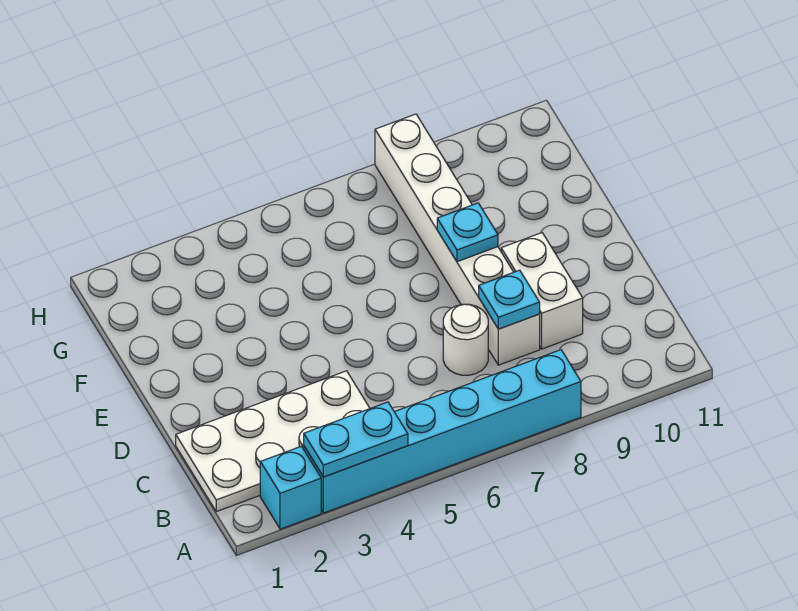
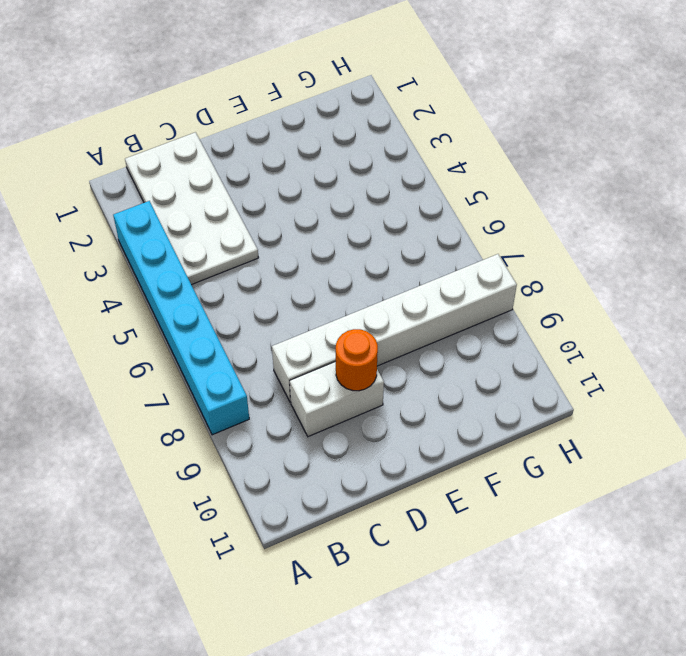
orange 1x1 round brick [336,329,378,391] -> none
none -> cyan 1x1 brick [260,446,321,529]
none -> white 1x1 round brick [443,304,488,375]

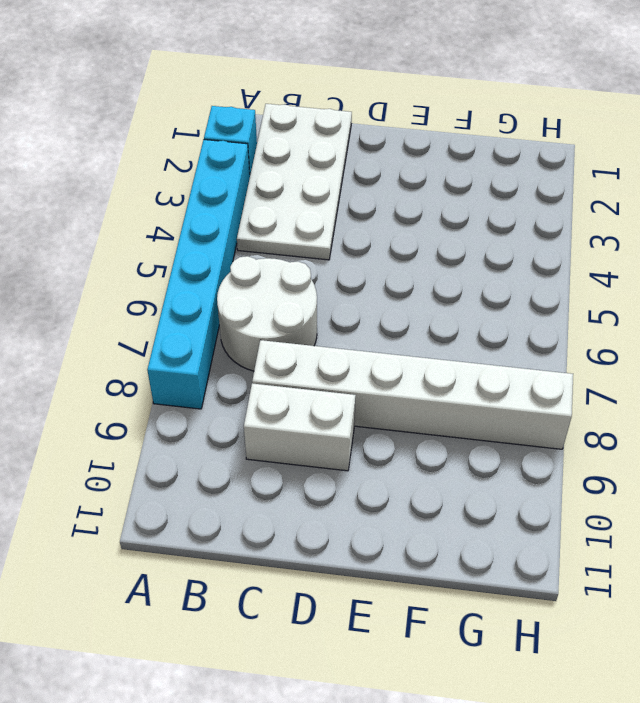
white 2x2 round brick [217,256,317,371] -> white 1x1 round brick [443,304,488,375]
none -> cyan 1x2 plate [304,402,408,477]
none -> cyan 1x1 plate [479,270,540,329]

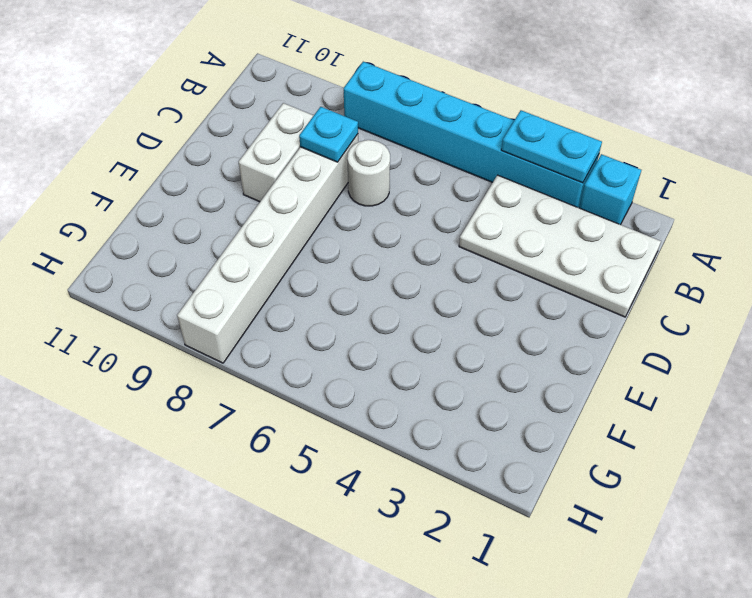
none -> cyan 1x1 plate [437,203,498,262]

